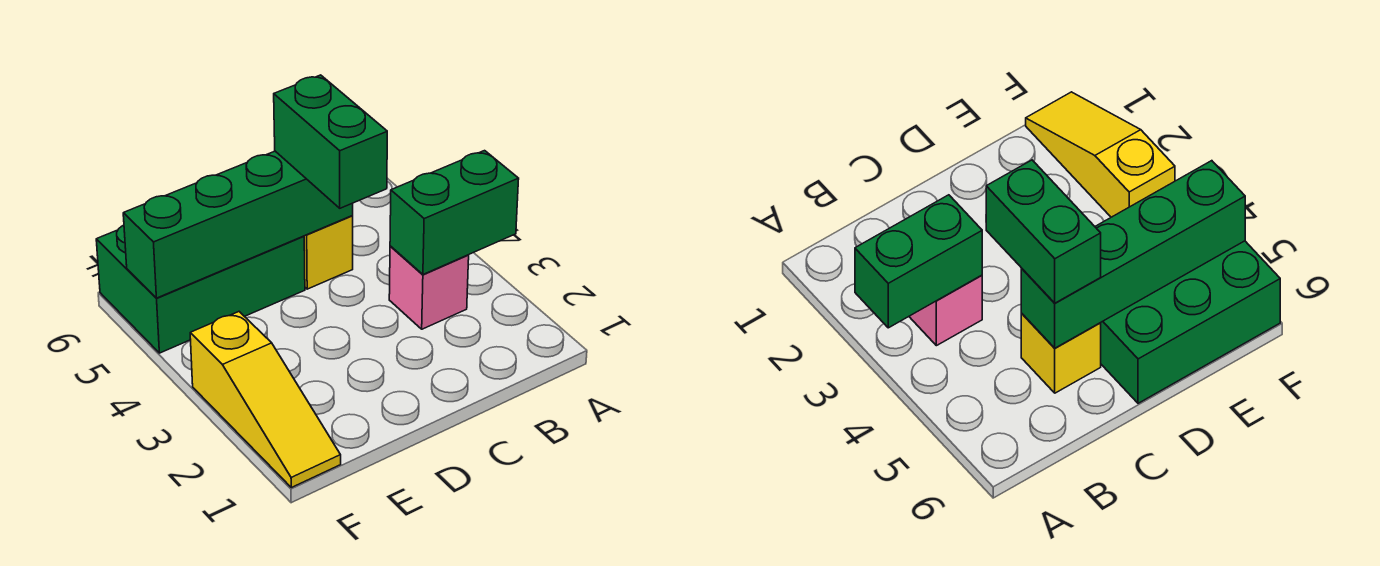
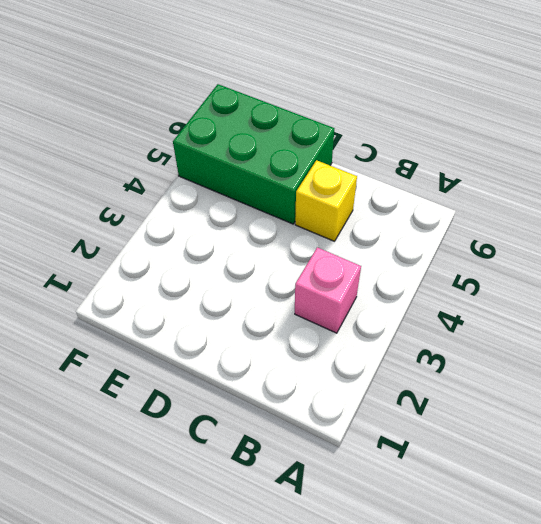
none -> yellow 1x3 slope [190,312,341,488]
none -> green 1x2 brick [390,151,519,274]

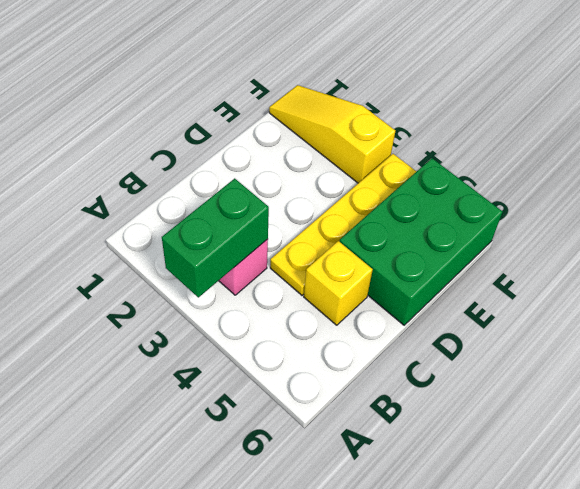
yellow 1x4 plate [270,154,417,295] -> none
none -> green 1x4 brick [123,151,353,298]
none -> green 1x2 brick [274,75,387,208]

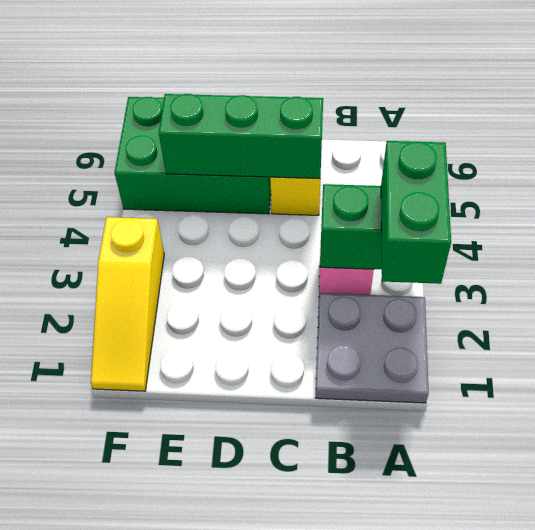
grey 2x2 plate [316,293,429,403] -> none
green 1x2 brick [381,141,451,284] -> green 1x2 brick moved to [274,75,387,208]
green 1x3 brick [159,94,323,179] -> green 1x4 brick [123,151,353,298]

